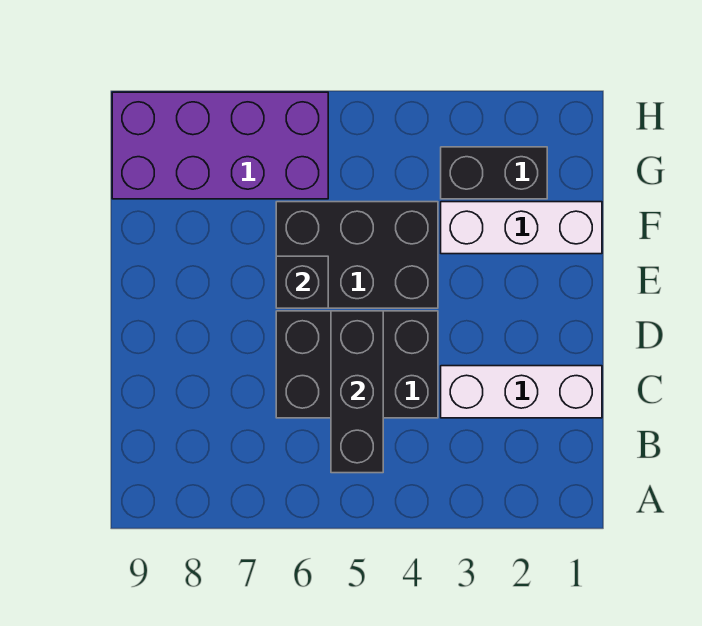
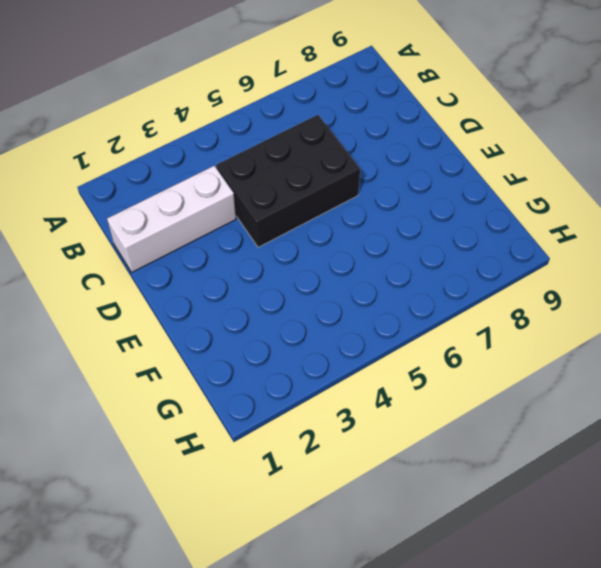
none -> black 2x3 brick [276,202,438,308]
none -> white 1x3 brick [441,202,602,254]

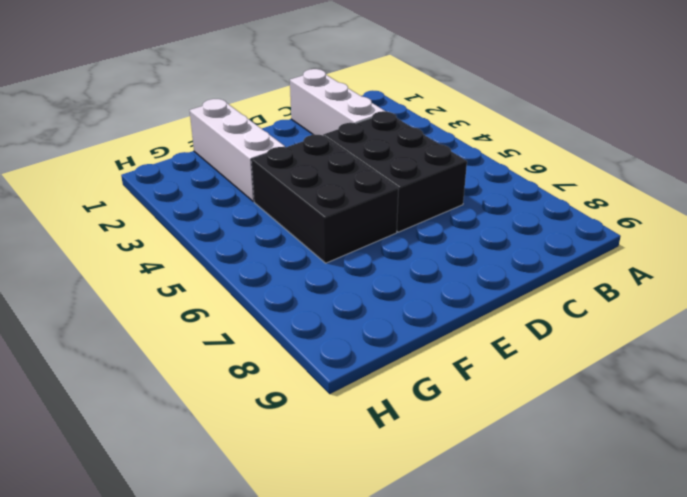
none -> black 1x2 brick [441,147,547,199]
none -> purple 2x4 brick [112,92,328,199]

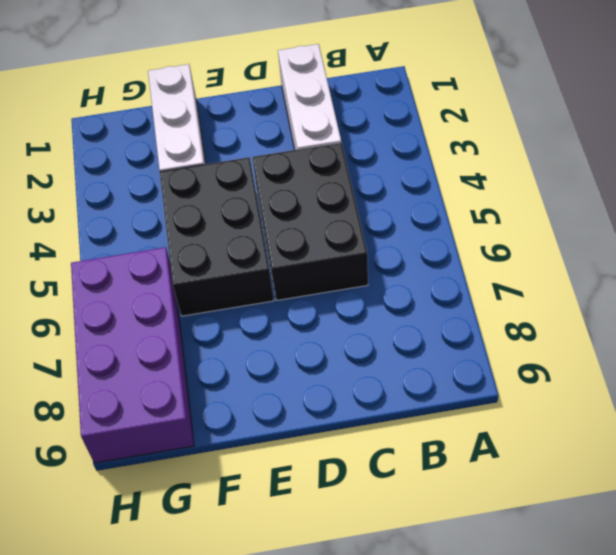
none -> black 1x2 brick [441,147,547,199]
none -> black 1x3 brick [331,311,383,473]

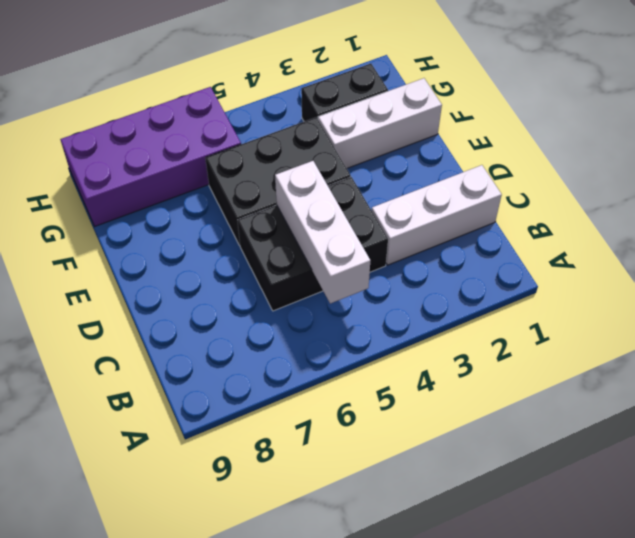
white 1x3 brick [275,161,370,304] -> black 1x3 brick [331,311,383,473]
none -> black 1x1 brick [276,256,328,308]

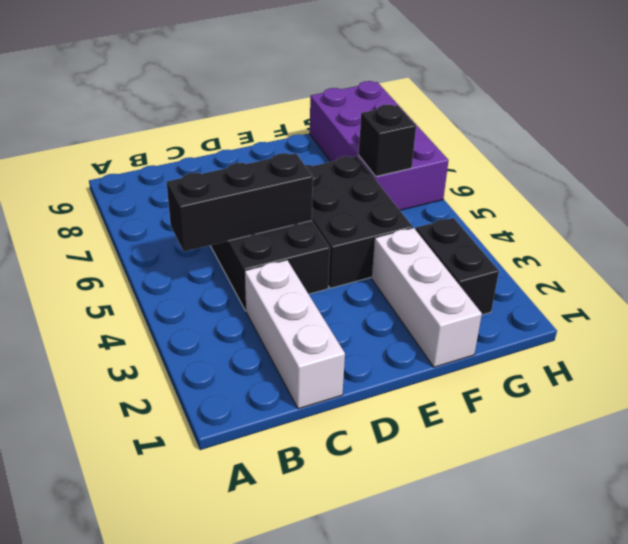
black 1x1 brick [359,105,416,176] -> black 1x1 brick moved to [276,256,328,308]

